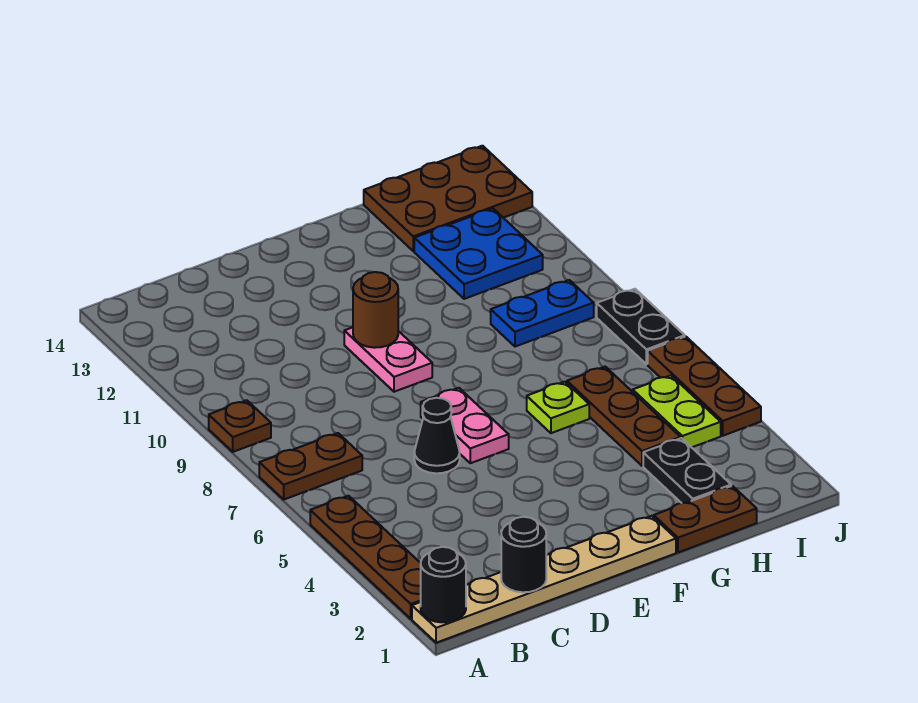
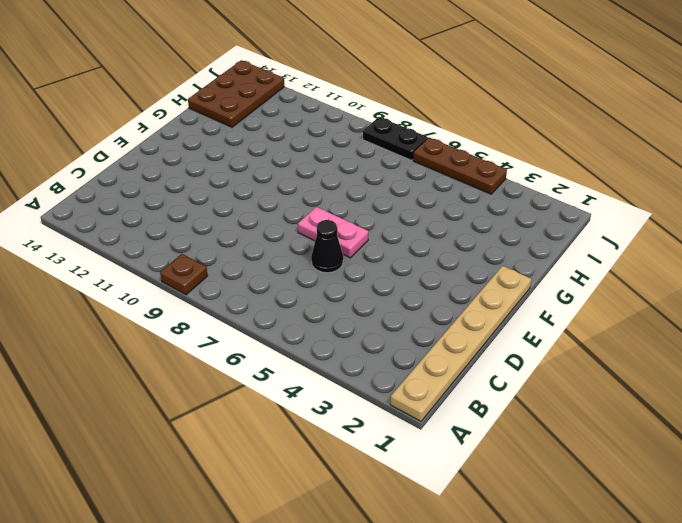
none -> brown 1x4 plate [310,496,421,619]
none -> brown 1x2 plate [259,433,362,499]
none -> pink 1x2 plate [344,327,432,392]

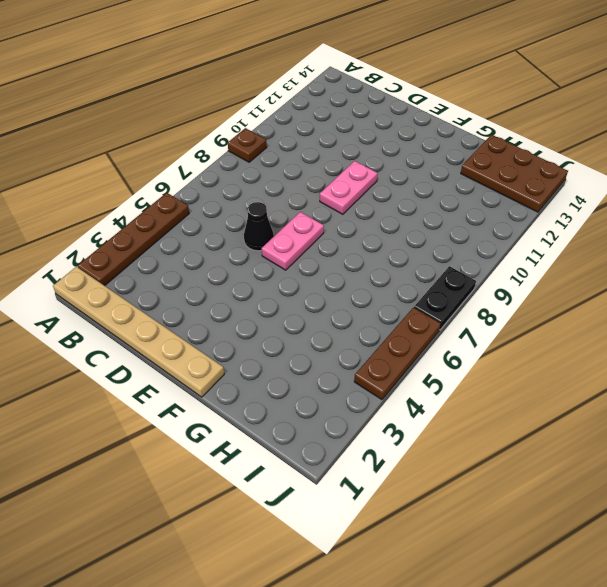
none -> brown 1x2 plate [259,433,362,499]
none -> brown 1x2 plate [654,486,757,552]
none -> lime 1x1 plate [527,382,589,433]

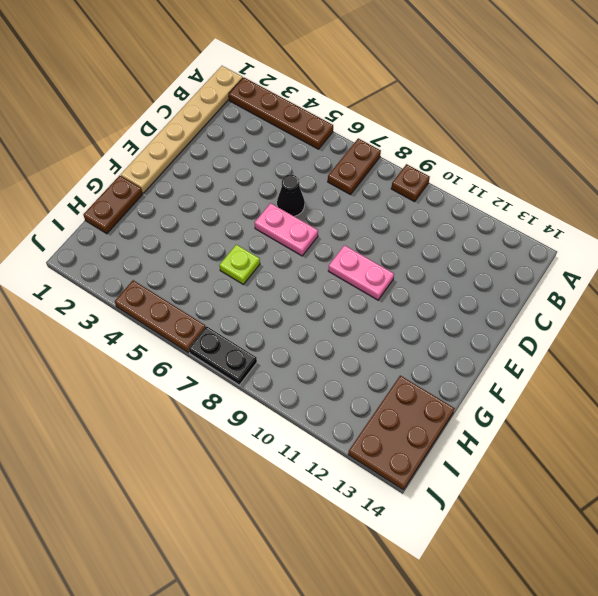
none -> black 1x2 plate [643,438,731,503]
none -> brown 1x3 plate [567,367,680,466]
none -> blue 1x2 plate [491,280,594,347]

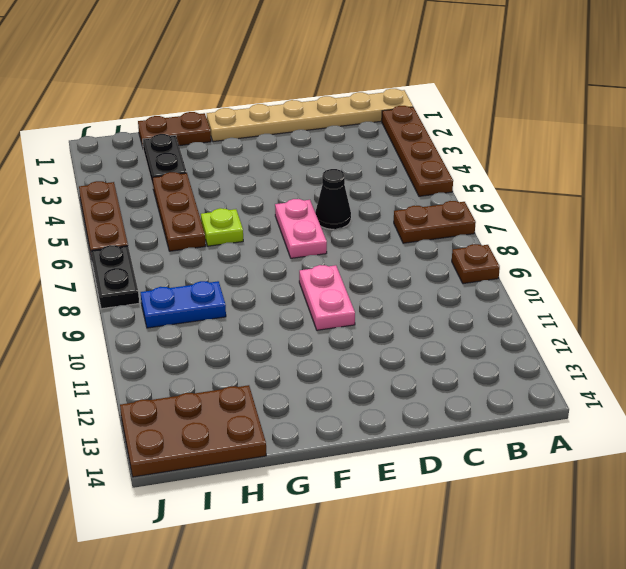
none -> blue 2x2 plate [414,208,543,299]
none -> lime 1x2 plate [633,375,721,447]
none -> black 1x1 round brick [421,547,466,622]

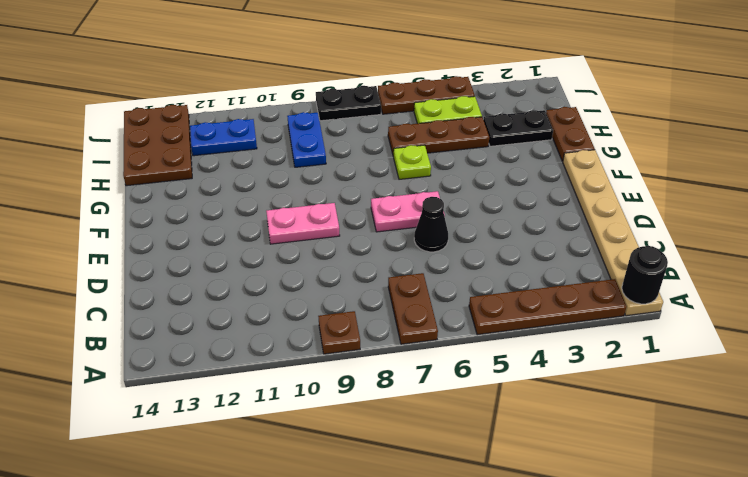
blue 1x2 plate [190,119,257,156] -> blue 2x2 plate [414,208,543,299]
none -> black 1x1 round brick [501,517,546,592]
none -> brown 1x1 round brick [353,272,398,348]

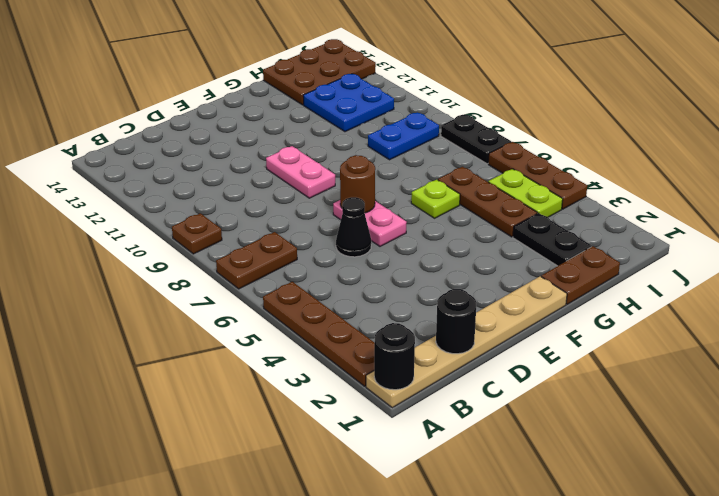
brown 1x1 round brick [340,155,375,213] -> brown 1x1 round brick moved to [353,272,398,348]

